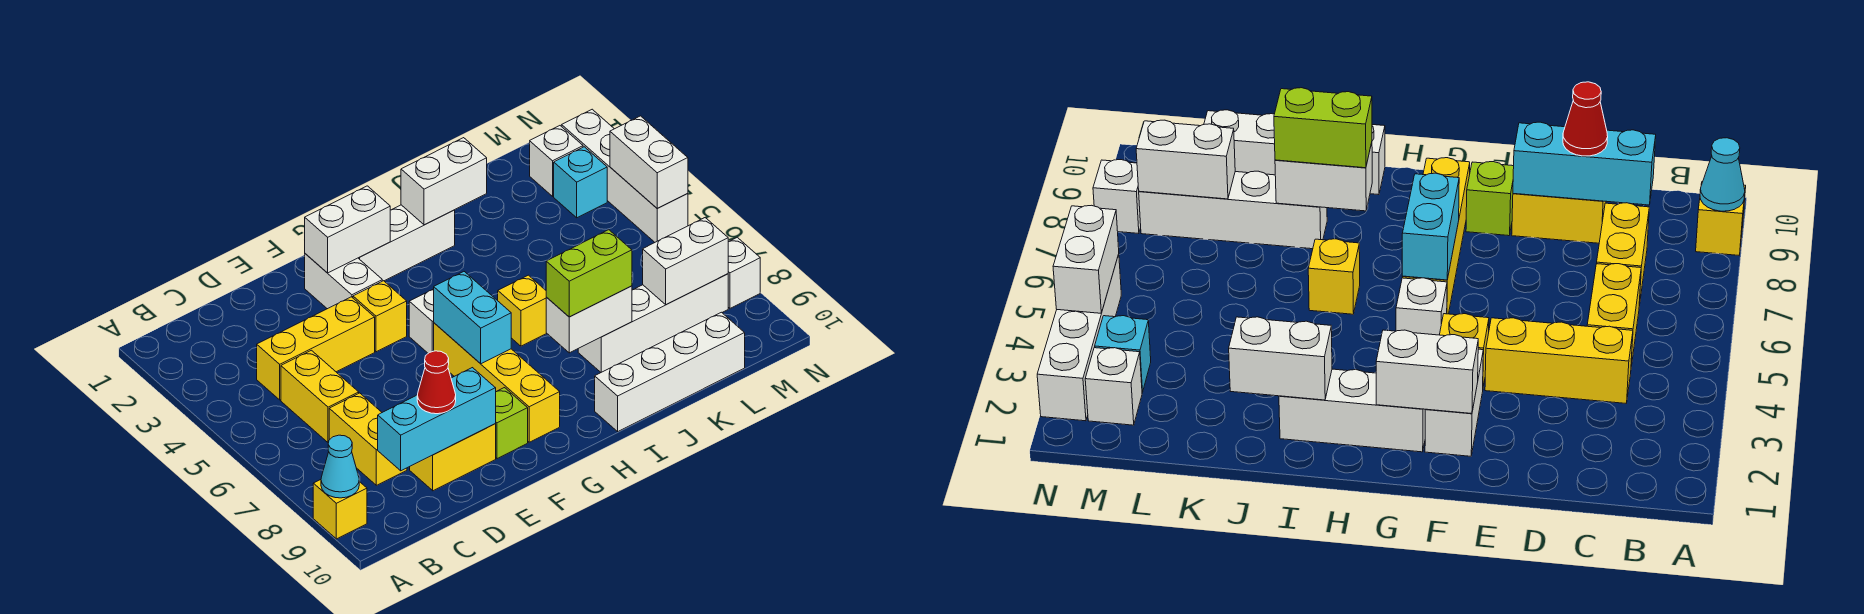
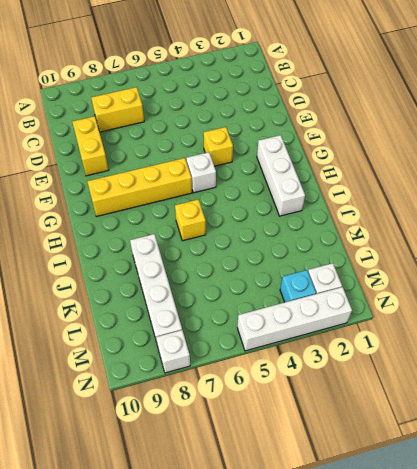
none -> yellow 1x1 brick [313,480,367,539]
none -> yellow 1x3 brick [257,297,375,400]
none -> yellow 1x2 brick [281,350,359,443]

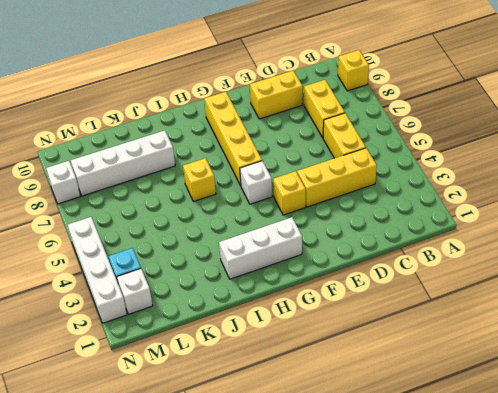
none -> white 1x2 brick [305,254,382,309]
none -> lime 1x1 brick [495,388,528,459]
none -> white 1x4 brick [595,312,745,431]

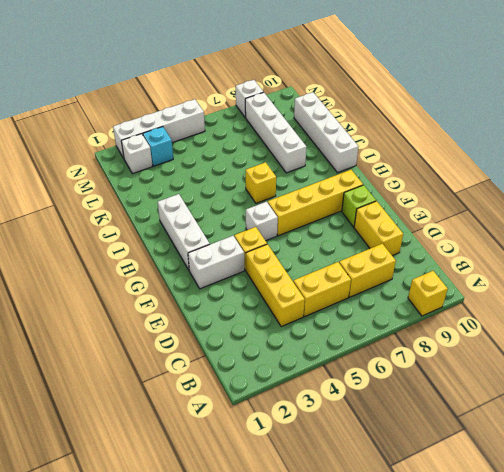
none -> cyan 1x1 cone [321,435,359,498]
none -> cyan 1x3 brick [378,368,496,471]
none -> white 1x2 brick [305,186,390,273]

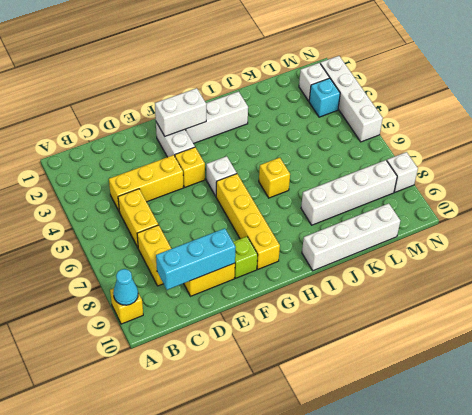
none -> cyan 1x2 brick [434,272,511,364]
none -> white 1x2 brick [401,138,487,225]
none -> white 1x2 brick [546,286,632,353]

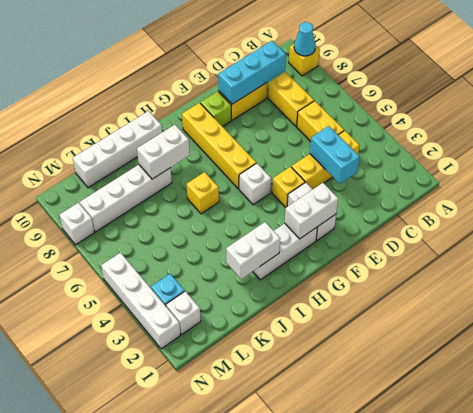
cyan 1x2 brick [310,126,359,184] -> cyan 1x2 brick moved to [434,272,511,364]
none -> white 1x2 brick [643,218,728,305]
none -> white 1x2 brick [610,116,688,208]
none -> red 1x1 cone [417,351,456,414]

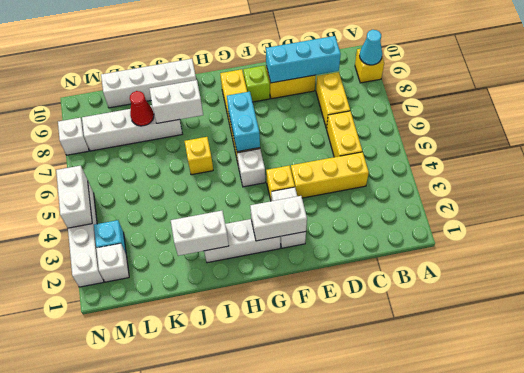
red 1x1 cone [130,91,154,126] -> red 1x1 cone moved to [417,351,456,414]
none -> white 1x2 brick [643,218,728,305]
none -> lime 1x2 brick [546,230,632,317]

